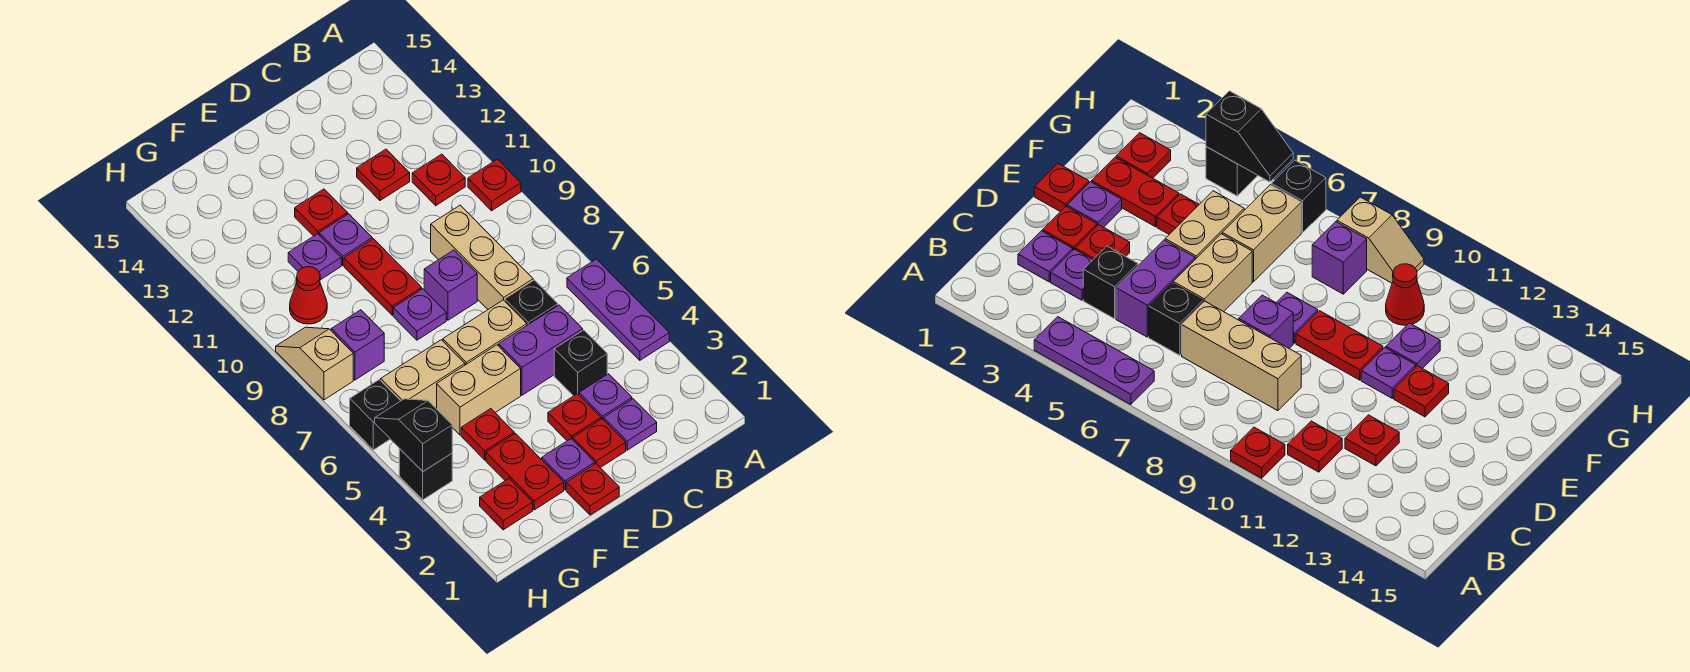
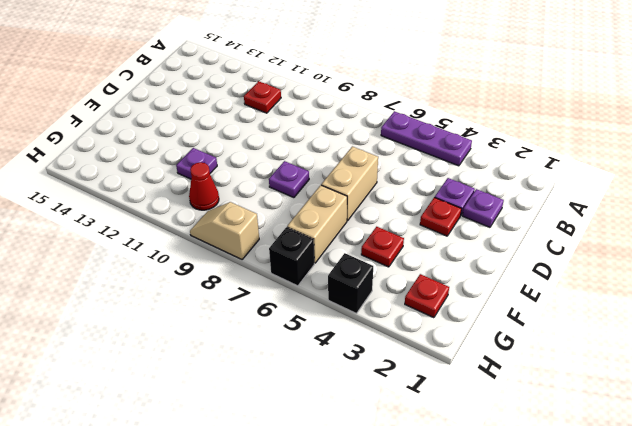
none -> red 1x1 plate [468,159,521,211]
none -> black 1x1 brick [554,330,607,396]
none -> purple 1x2 brick [499,305,583,395]
none -> black 1x1 brick [505,280,558,325]

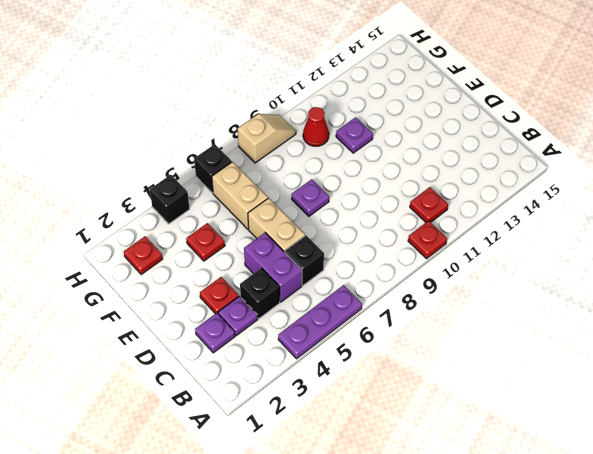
none -> tan 1x3 brick [431,205,533,309]
none -> red 1x1 plate [357,149,410,201]
none -> red 1x1 plate [573,419,626,468]
none -> purple 1x1 brick [424,250,477,320]

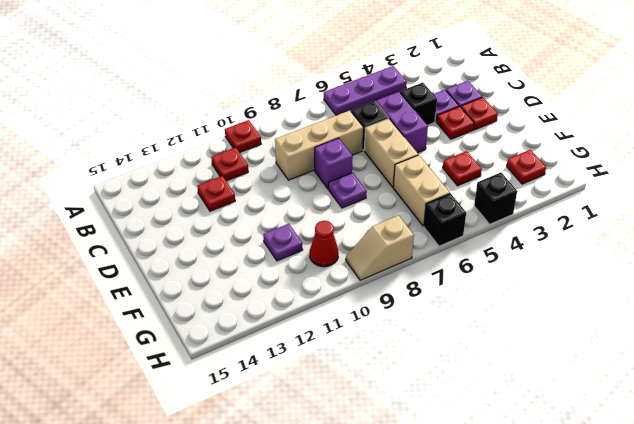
none -> red 1x1 plate [566,464,619,515]
none -> purple 1x1 plate [542,439,595,490]
none -> tan 1x2 brick [437,345,521,435]
none -> red 1x2 plate [344,239,422,315]

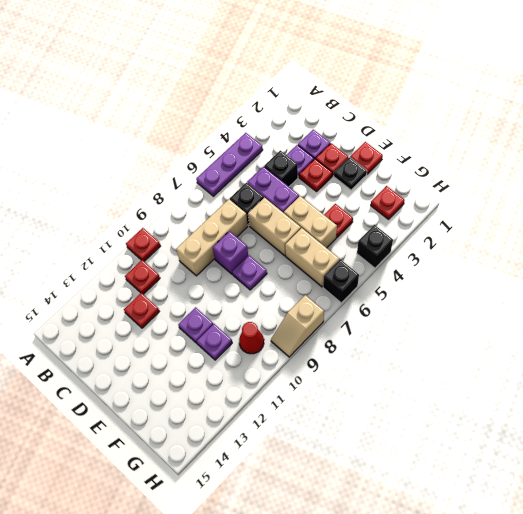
black 1x1 plate [334,157,367,190] -> purple 1x1 plate [542,439,595,490]
none -> red 1x2 plate [344,239,422,315]
none -> red 1x1 plate [295,189,348,236]
none -> red 1x2 plate [486,434,564,510]
none -> purple 1x1 brick [331,310,384,380]

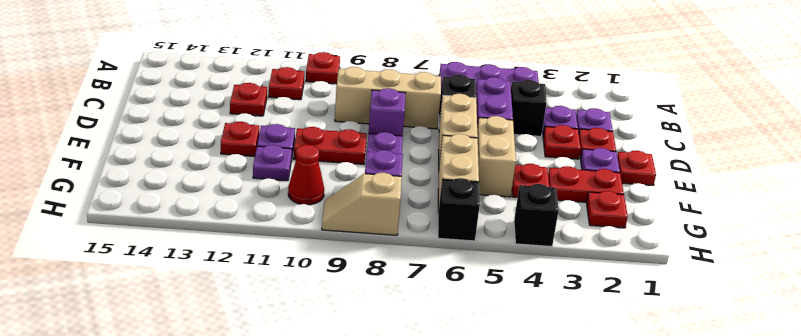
none -> black 1x2 slope [375,399,452,471]

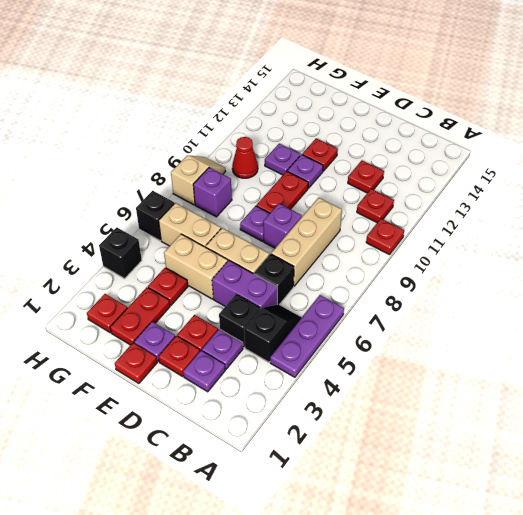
black 1x2 slope [244,304,302,362] -> black 1x2 slope moved to [375,399,452,471]

